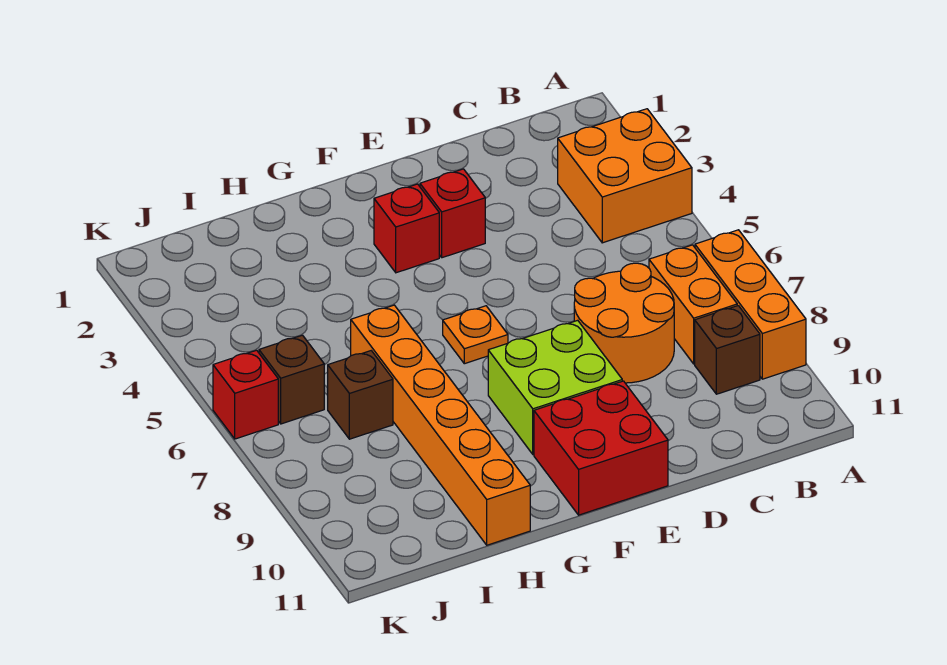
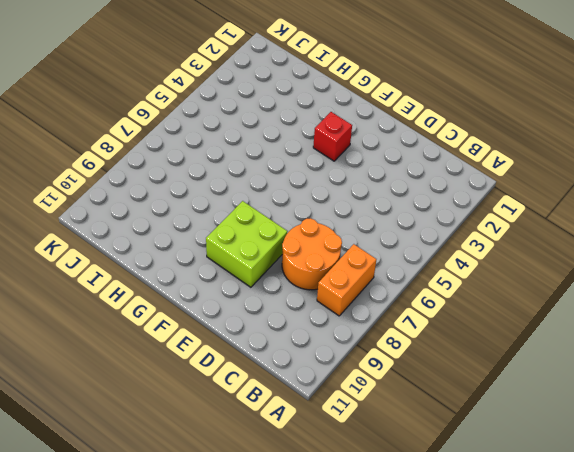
none -> orange 2x2 brick [558,109,692,243]
none -> orange 1x3 brick [695,230,806,379]
none -> brown 1x1 brick [695,306,760,394]

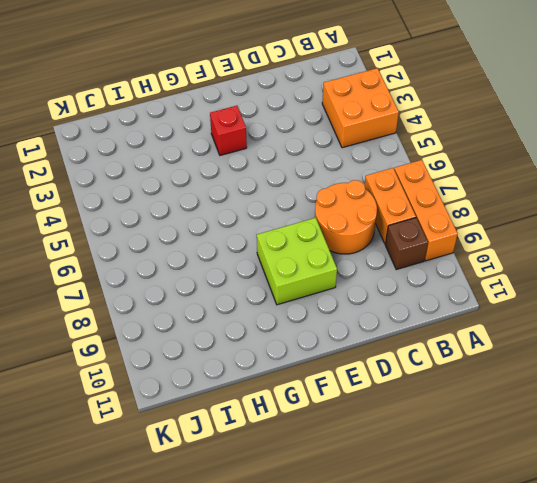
none -> red 1x1 brick [420,169,485,258]
none -> red 2x2 brick [534,381,668,515]
none -> orange 1x1 plate [443,306,508,364]

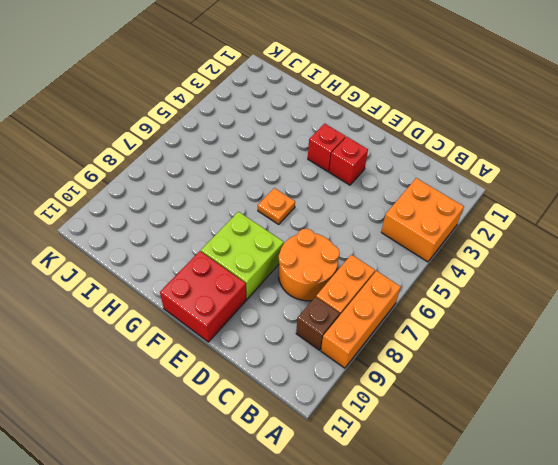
none -> orange 1x6 brick [351,305,530,545]
none -> brown 1x1 brick [328,351,393,439]
none -> brown 1x1 brick [259,335,324,424]

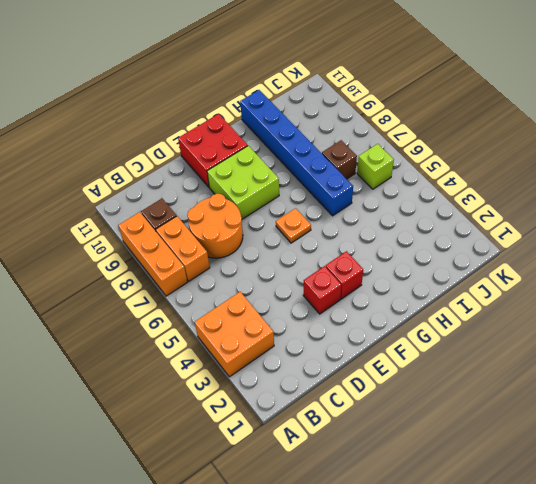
blue 1x6 brick [240,90,353,216] -> orange 1x6 brick [351,305,530,545]
lime 1x1 brick [357,144,394,189] -> brown 1x1 brick [259,335,324,424]
none -> red 1x1 brick [213,350,278,439]

